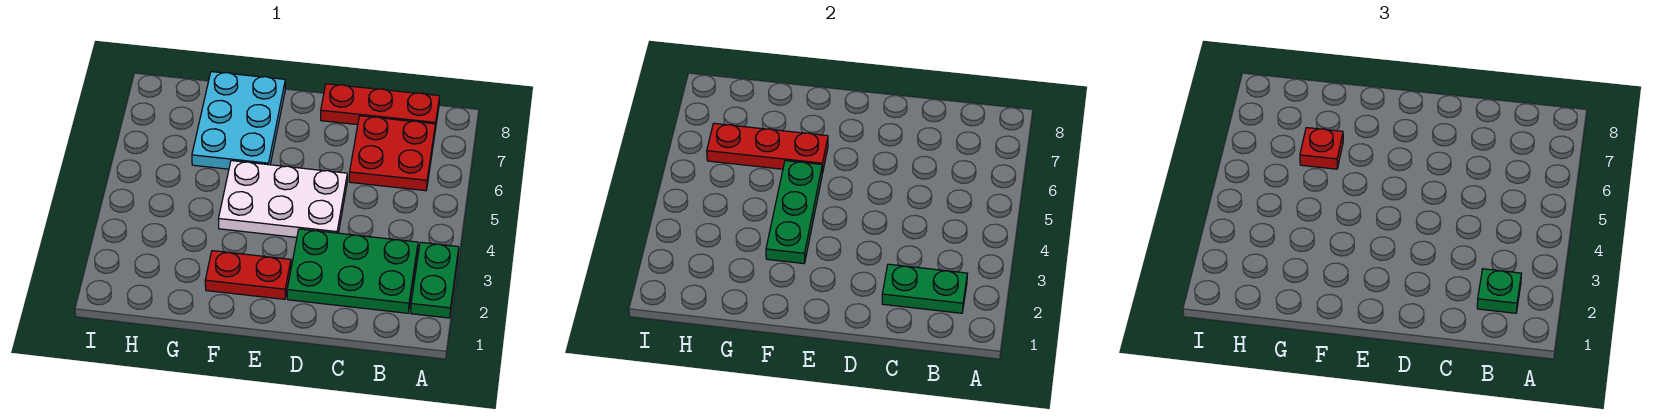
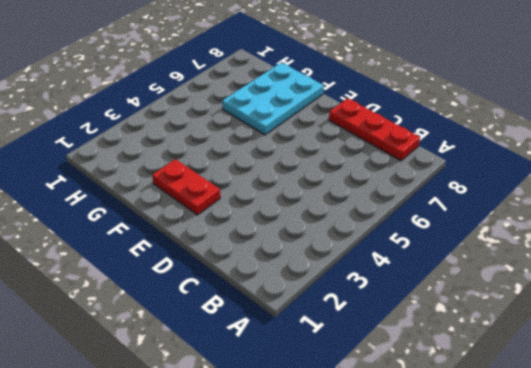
none -> green 1x2 plate [411,242,459,318]
none -> green 2x3 plate [287,229,418,313]
none -> red 2x2 plate [349,116,435,191]

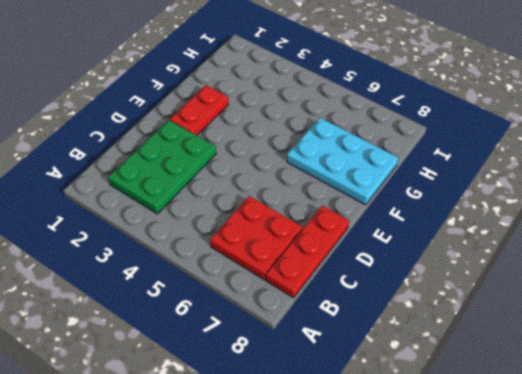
none -> green 1x2 plate [411,242,459,318]
none -> white 2x3 plate [219,161,347,237]
none -> green 1x2 plate [882,264,967,313]

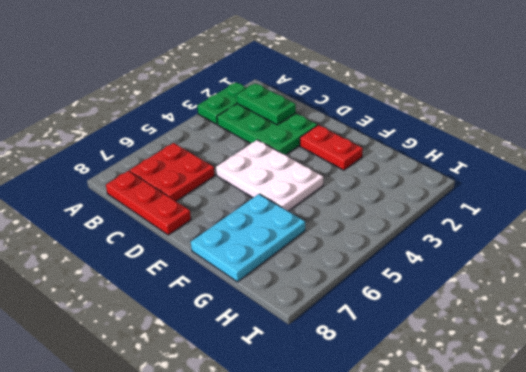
none -> green 1x3 plate [766,161,822,264]
none -> red 1x3 plate [707,123,828,173]
none -> green 1x1 plate [1477,269,1521,313]

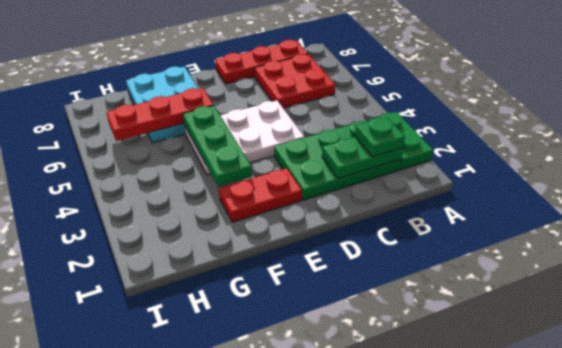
none -> red 1x1 plate [1300,128,1343,169]

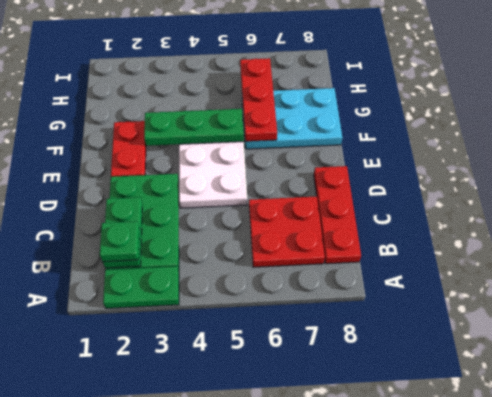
none -> red 1x1 plate [1300,128,1343,169]

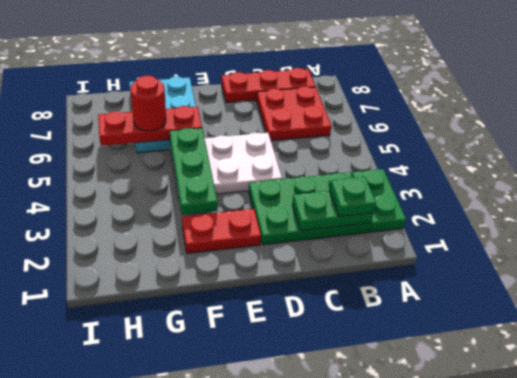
red 1x1 round brick [130,76,166,131] -> red 1x1 plate [1300,128,1343,169]

